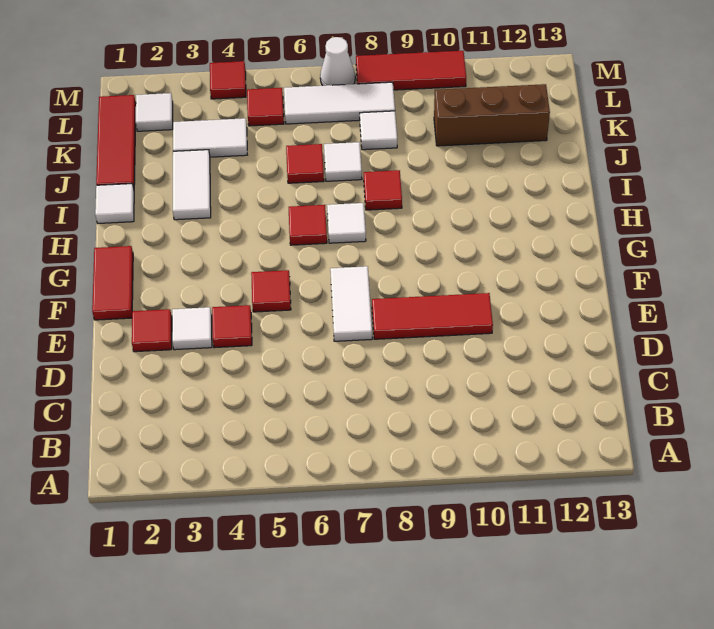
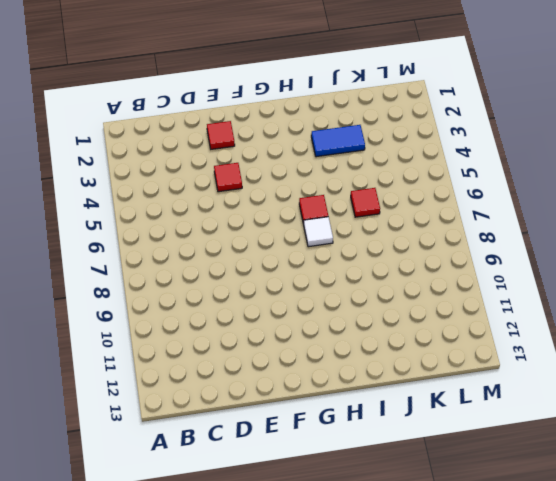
blue 1x2 tile [311,125,365,157] -> white 1x2 tile [173,150,211,220]
none -> white 1x1 tile [172,307,212,350]
none -> white 1x2 tile [330,266,372,341]
none -> red 1x3 tile [372,293,493,339]

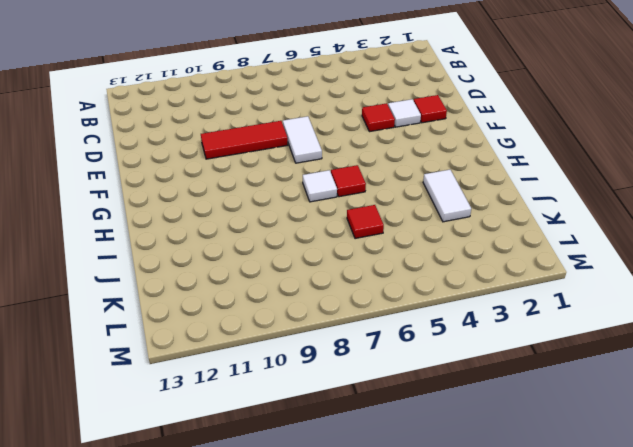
none -> red 1x2 tile [92,246,133,320]
none -> red 1x1 tile [251,270,291,312]
none -> white 1x1 tile [95,184,134,223]

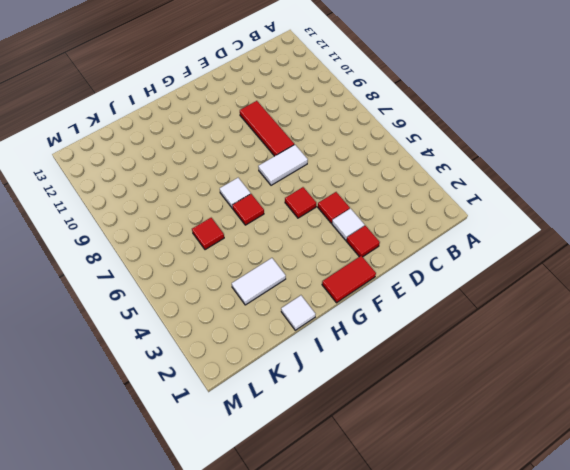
none -> red 1x1 tile [364,170,402,210]
none -> red 1x3 tile [96,95,136,188]
none -> white 1x1 tile [324,142,362,181]

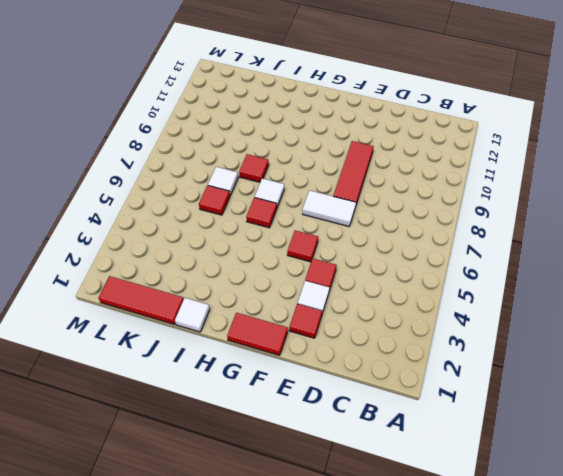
none -> white 1x2 tile [173,150,211,220]
none -> white 1x2 tile [173,118,247,157]
none -> white 1x1 tile [360,111,397,150]

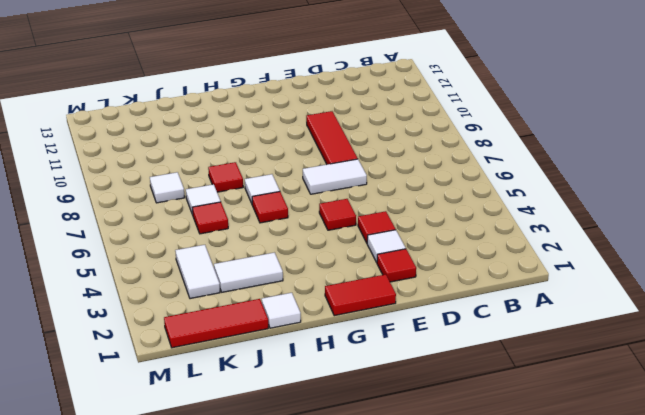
none -> brown 1x3 brick [434,84,550,146]
none -> white 1x1 tile [136,93,173,131]
none -> red 1x1 tile [247,88,284,126]

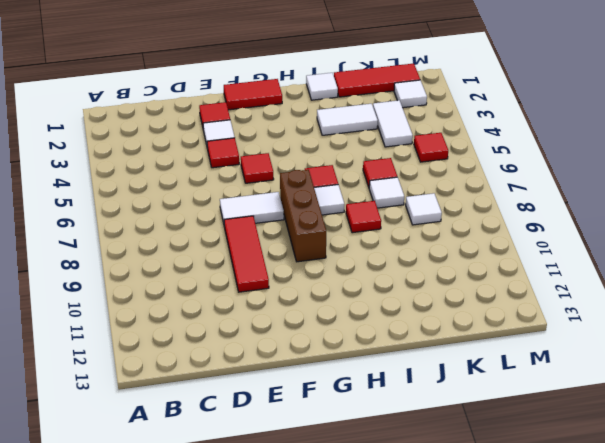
brown 1x3 brick [280,170,326,262] -> brown 1x3 brick moved to [434,84,550,146]
none -> white 1x3 tile [284,82,395,124]
none -> red 1x1 tile [210,61,246,99]
none -> white 1x1 cone [320,37,355,86]

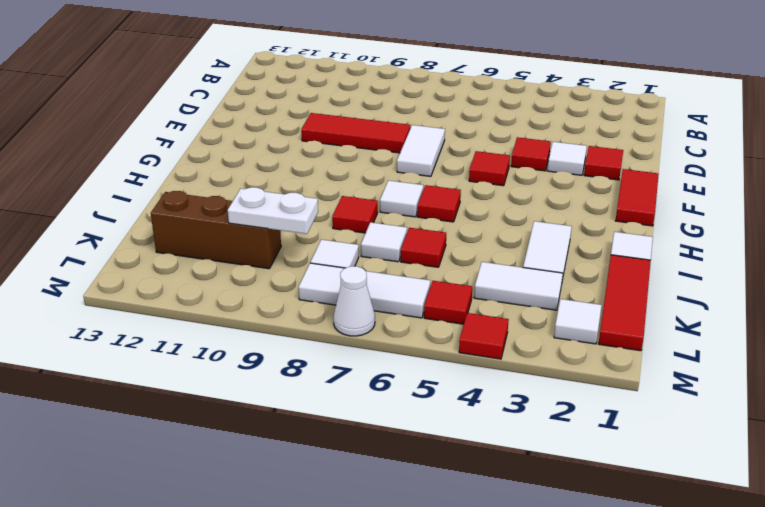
white 1x2 plate [228,187,318,234] -> none
none -> red 1x3 tile [356,51,466,90]

